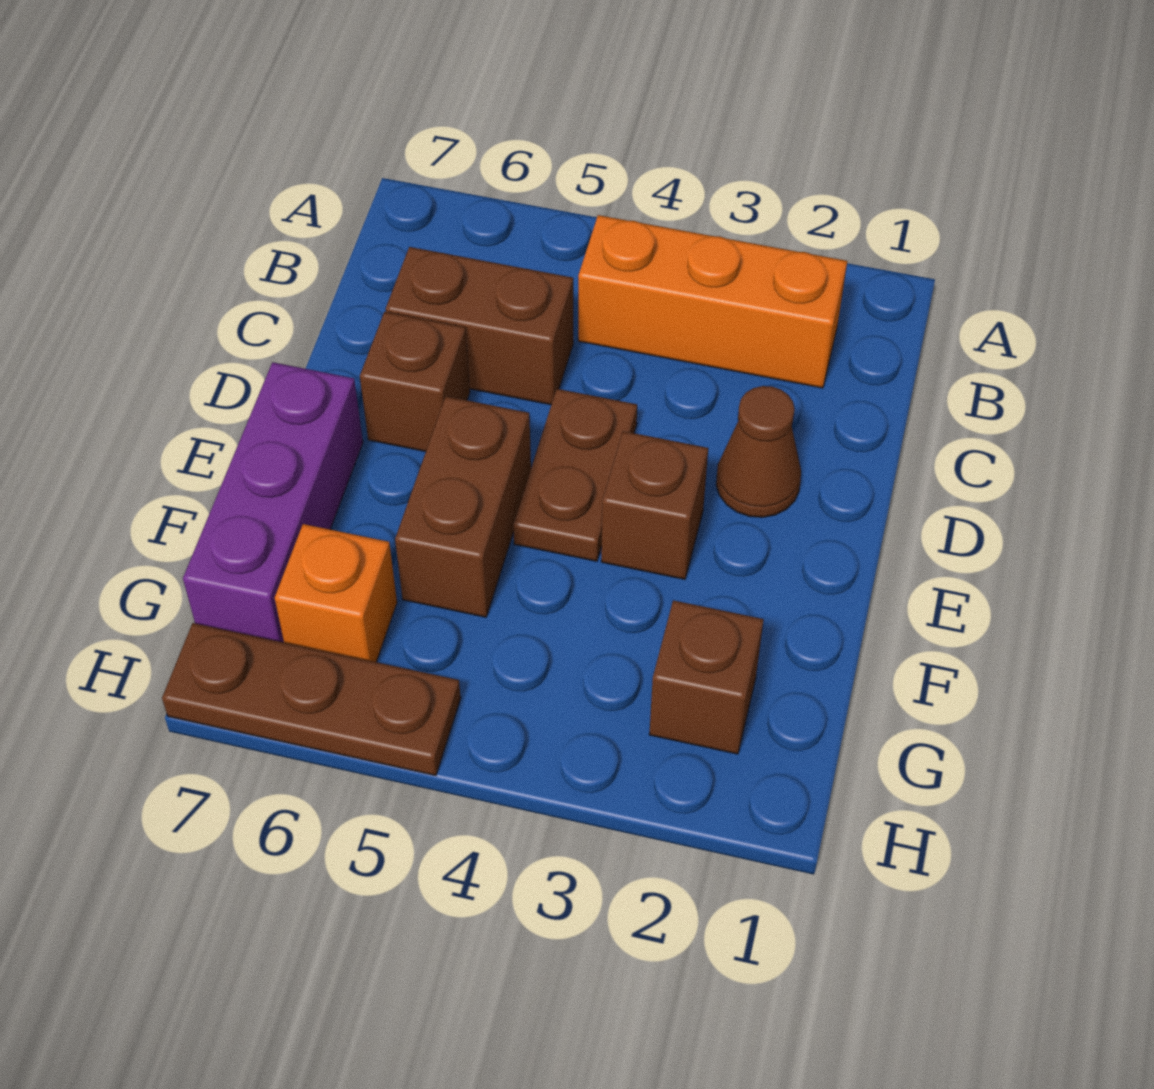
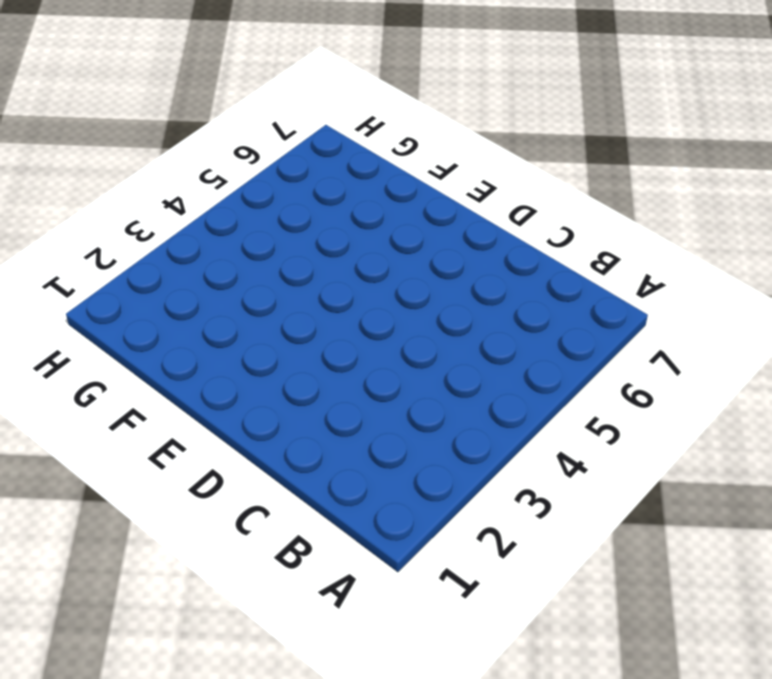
none -> orange 1x3 brick [578,215,847,388]
none -> brown 1x2 brick [386,247,573,405]

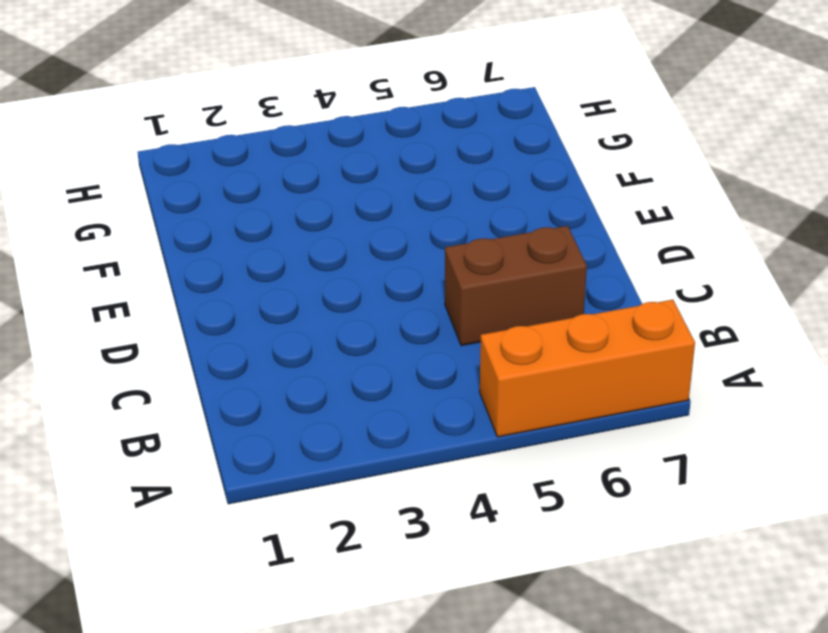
orange 1x3 brick [480,300,695,437] -> orange 1x3 brick moved to [578,215,847,388]
none -> brown 1x1 cone [716,386,801,517]
none -> brown 1x2 plate [513,389,637,561]

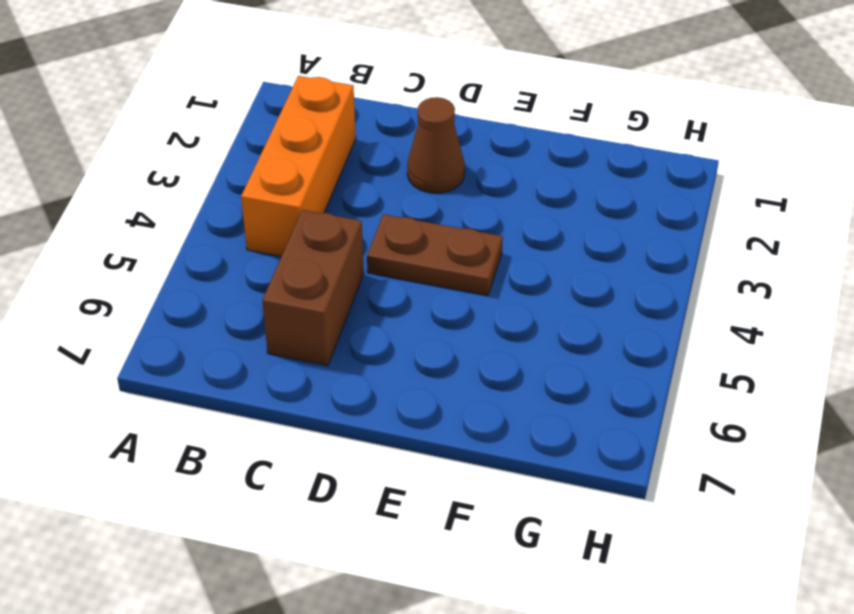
none -> brown 1x1 brick [360,312,470,452]
none -> brown 1x1 brick [601,431,708,579]

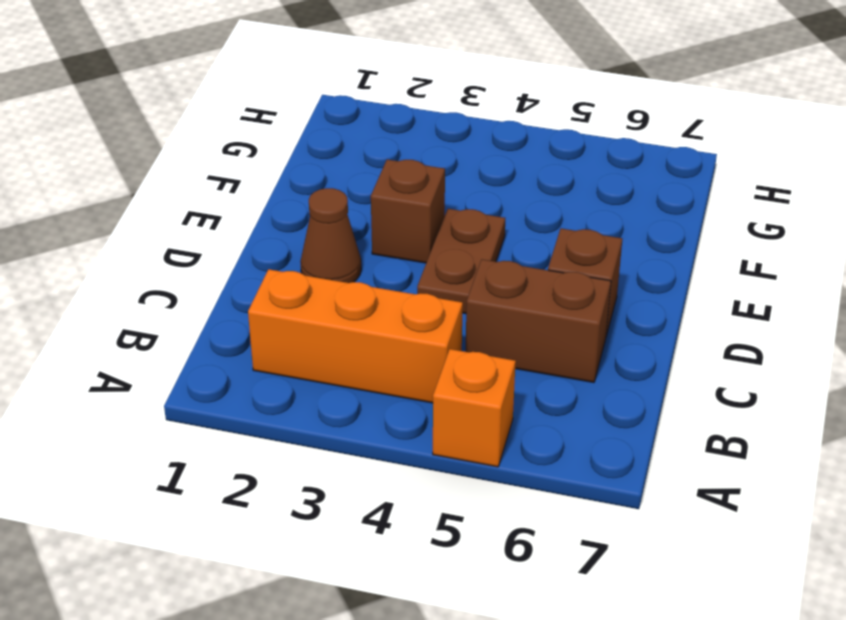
orange 1x1 brick [433,349,516,467] -> orange 1x1 brick moved to [275,524,397,662]
none -> brown 1x2 brick [395,396,531,617]
none -> purple 1x3 brick [183,362,363,642]

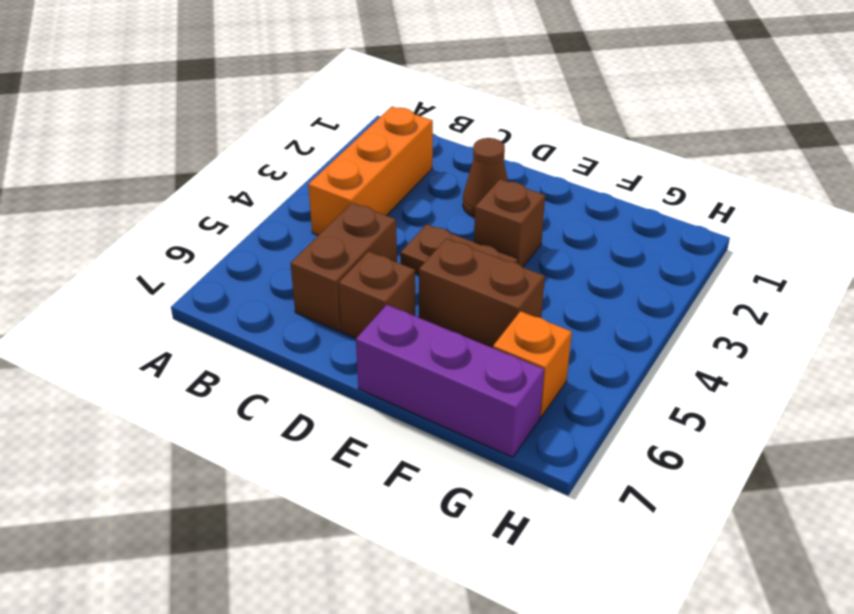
none -> brown 1x1 brick [649,600,764,754]
none -> brown 1x3 plate [162,623,461,776]

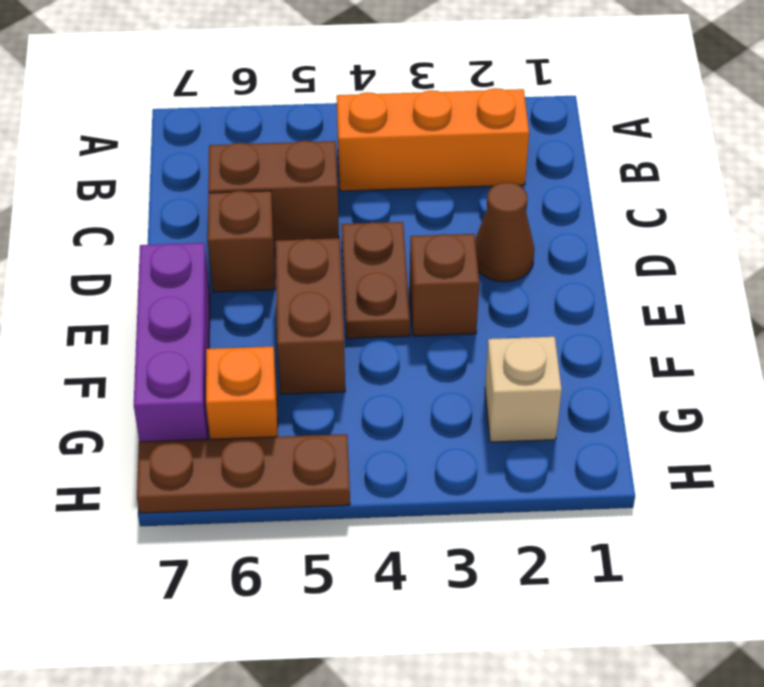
tan 1x1 brick [485,337,562,442] -> brown 1x1 brick [649,600,764,754]

